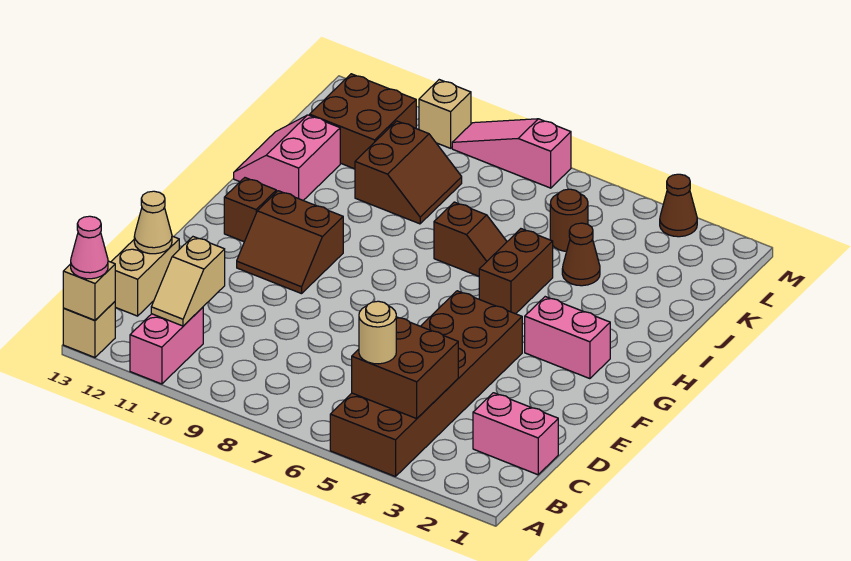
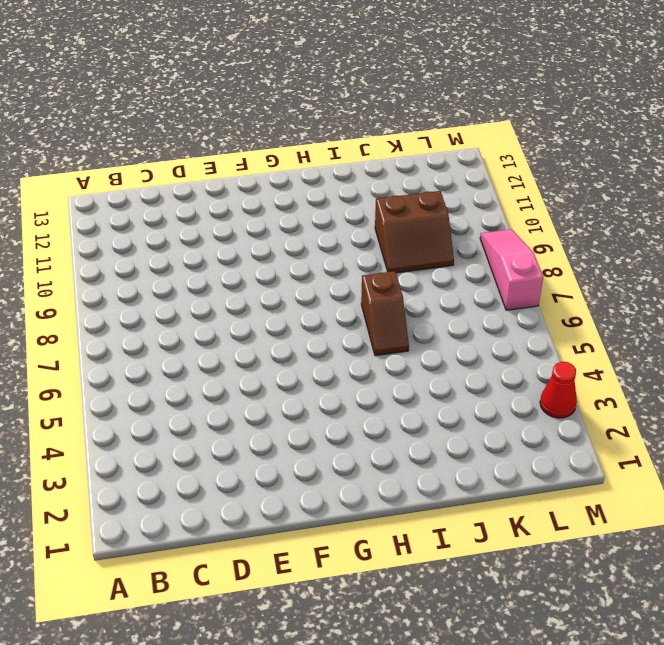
red 1x1 cone [540,362,577,418] -> brown 1x1 cone [660,174,697,237]
none -> brown 2x6 brick [330,291,522,477]
none -> pink 1x2 brick [130,307,203,384]
none -> tan 1x1 brick [63,302,115,357]

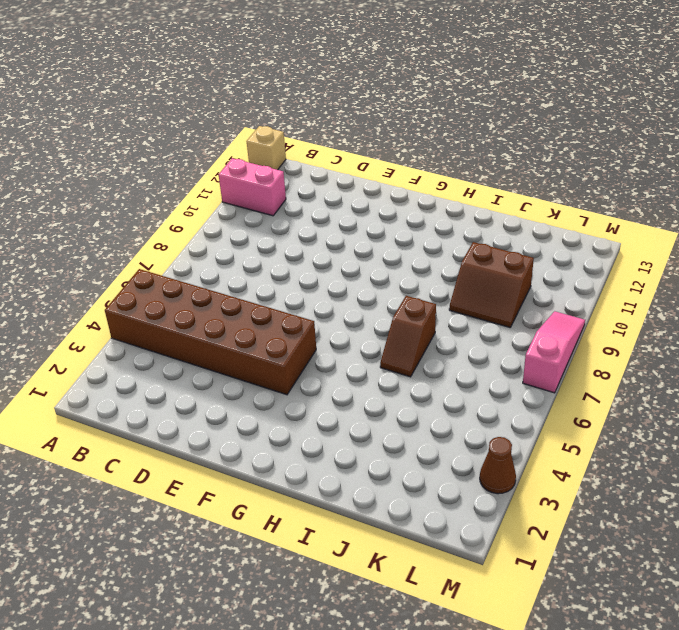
none -> pink 1x2 brick [473,393,558,475]
none -> tan 1x2 brick [111,236,179,316]
none -> brown 2x2 slope [237,191,343,294]

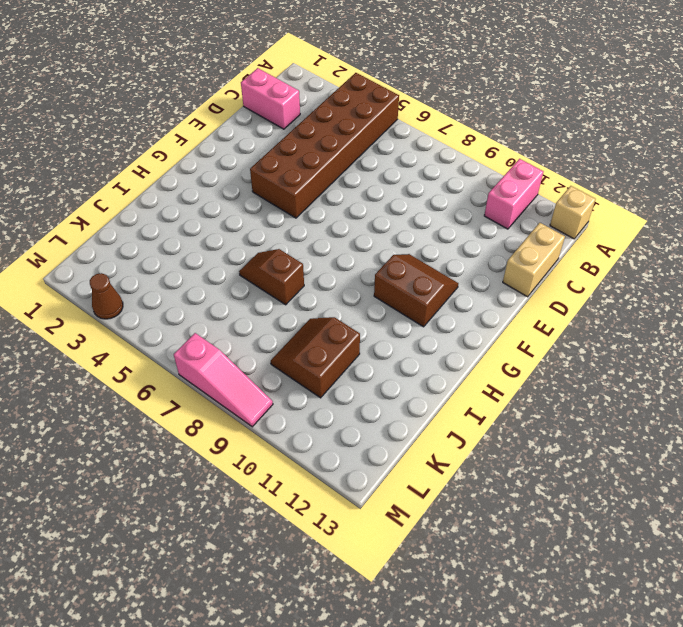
none -> pink 1x2 brick [525,297,610,379]
none -> brown 1x1 brick [224,178,276,242]
none -> brown 1x2 brick [479,229,553,314]

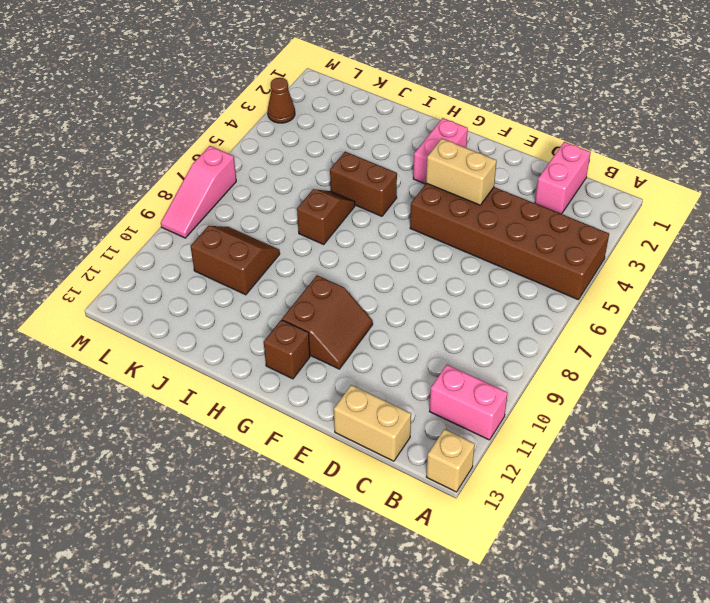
tan 1x2 brick [426,139,497,205] -> none
none -> pink 2x2 slope [234,115,340,200]
none -> brown 1x1 cone [562,223,600,286]
none -> brown 1x1 round brick [550,189,588,251]

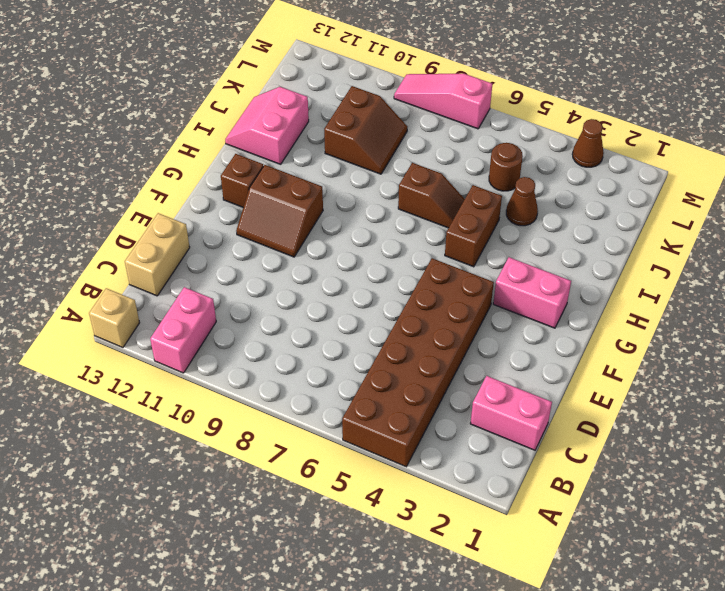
none -> brown 2x2 brick [310,74,416,169]
none -> tan 1x1 brick [419,80,471,148]
none -> tan 1x1 brick [63,261,115,320]

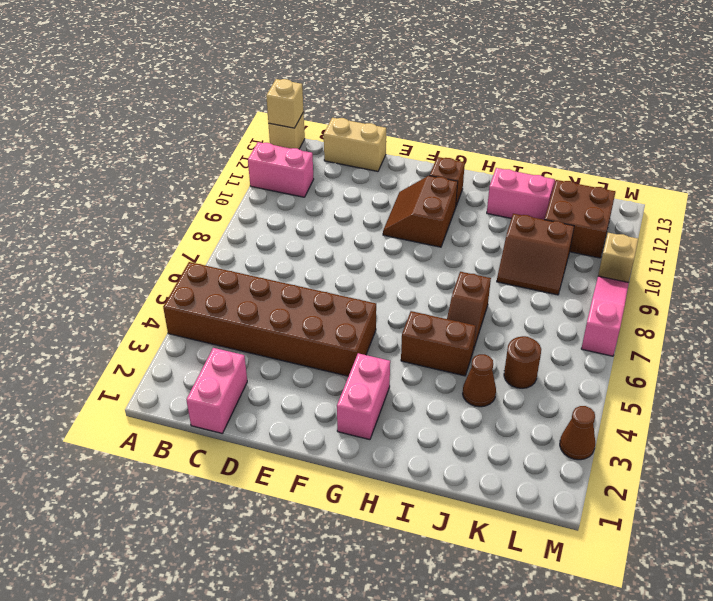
none -> brown 2x2 brick [352,317,458,419]
none -> tan 1x2 slope [151,237,225,326]
none -> tan 1x1 cone [134,191,172,254]

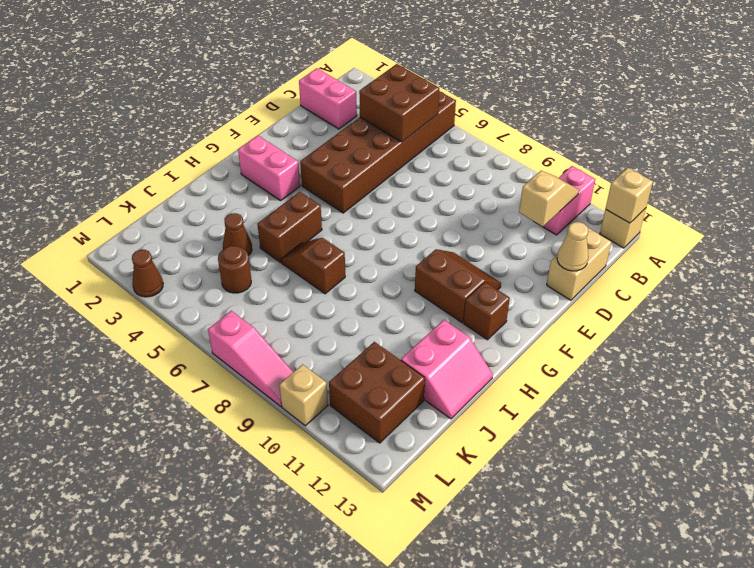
none -> brown 2x2 slope [355,121,462,224]
none -> pink 1x1 cone [71,216,108,279]
none -> tan 1x1 round brick [359,301,396,364]

